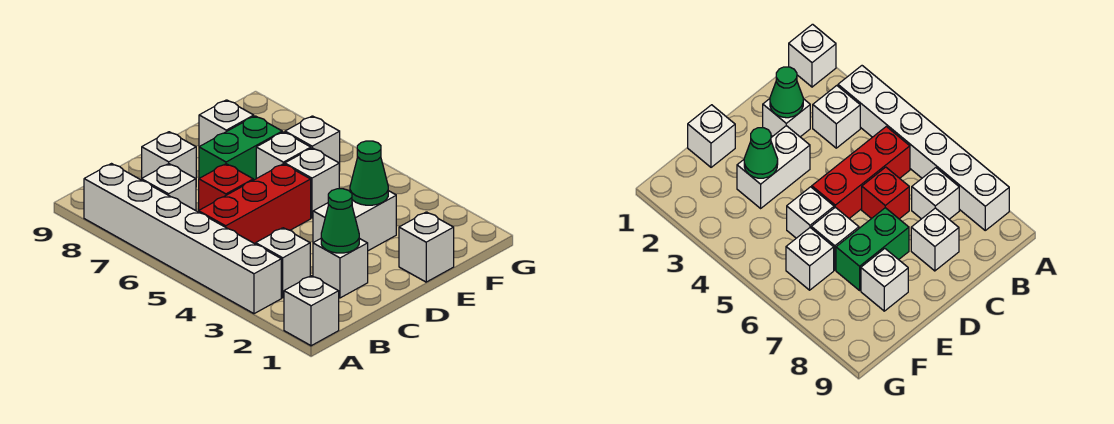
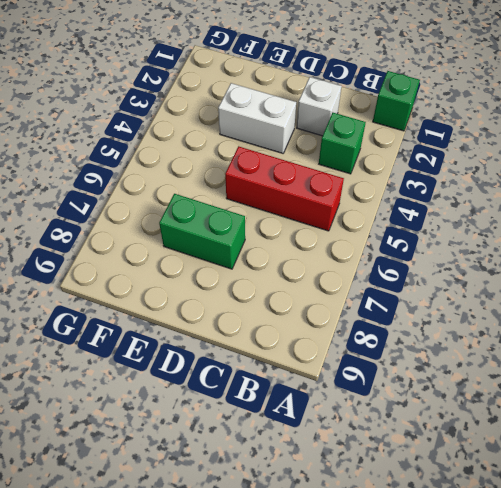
green 1x1 brick [373,71,420,131] -> white 1x1 brick [284,276,339,346]
green 1x1 brick [319,113,366,174] -> white 1x1 brick [256,228,310,298]
none -> white 1x6 brick [84,164,281,314]
none -> white 1x1 brick [141,164,196,211]
none -> red 1x1 brick [199,164,253,210]

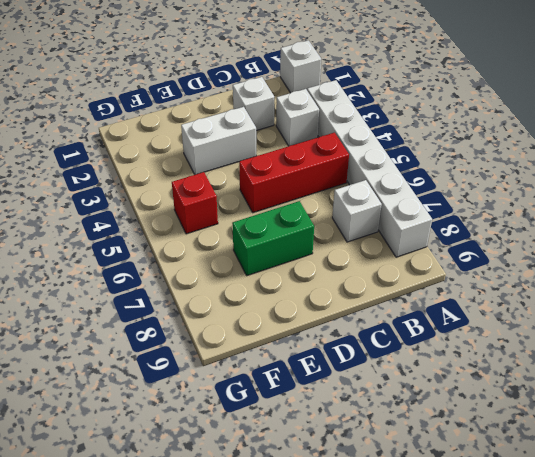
red 1x1 brick [172,172,218,234] -> red 1x1 brick moved to [199,164,253,210]
none -> white 1x1 brick [142,132,196,179]
none -> white 1x1 brick [399,212,454,282]
none -> white 1x1 brick [285,148,339,218]

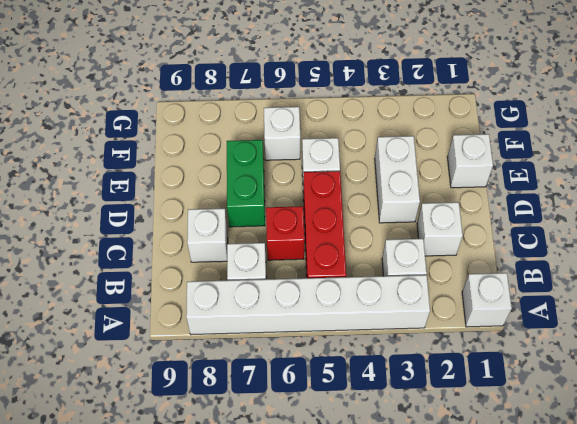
none -> white 1x1 brick [256,132,311,179]
none -> white 1x1 brick [199,100,254,147]
none -> green 1x1 cone [321,189,359,253]

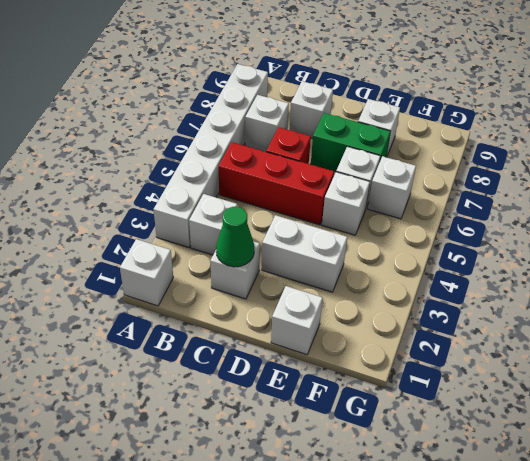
none -> green 1x1 cone [350,141,388,205]

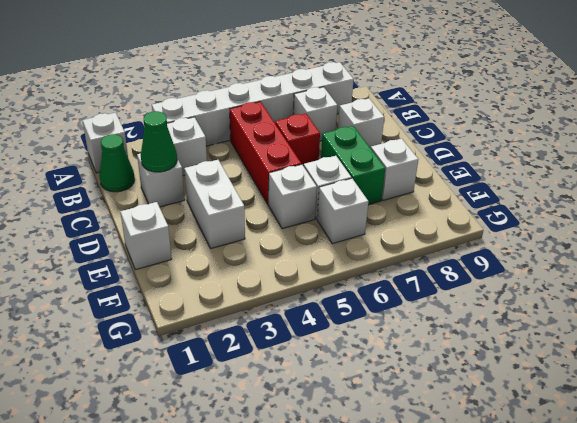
green 1x1 cone [99,134,135,192] -> green 1x1 cone moved to [350,141,388,205]

